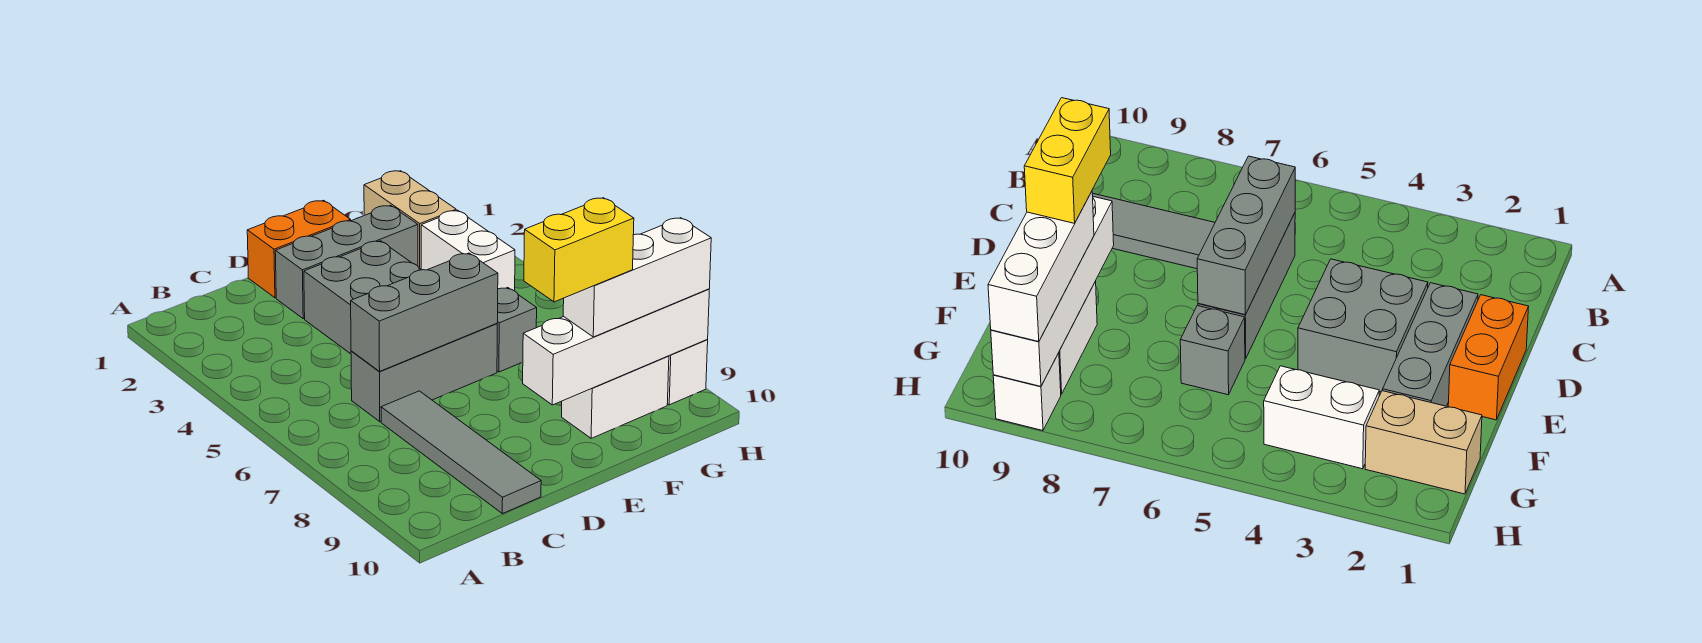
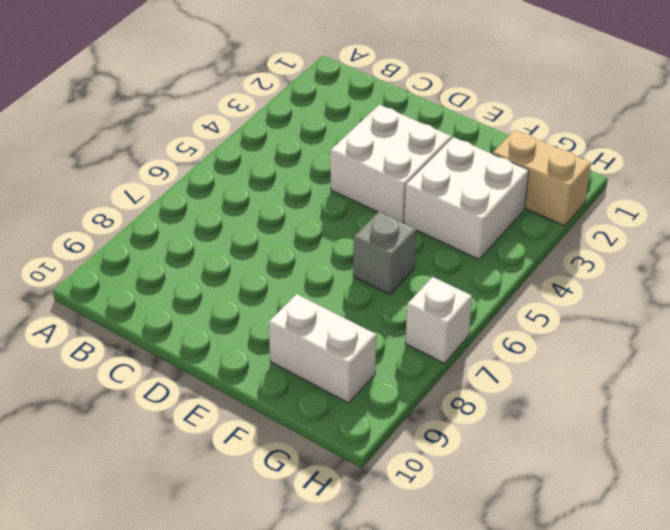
white 2x2 brick [330,105,452,223] -> grey 2x2 brick [304,241,421,354]
white 2x2 brick [404,137,529,259] -> white 1x2 brick [421,210,515,291]
tan 1x2 brick [493,130,591,226] -> tan 1x2 brick turned to [364,171,456,269]
white 1x1 brick [405,277,472,363] -> white 1x1 brick moved to [667,340,708,405]
none -> grey 1x3 brick [351,324,497,422]
none -> grey 1x4 tile [381,391,541,514]
none -> orange 1x2 brick [247,200,351,298]

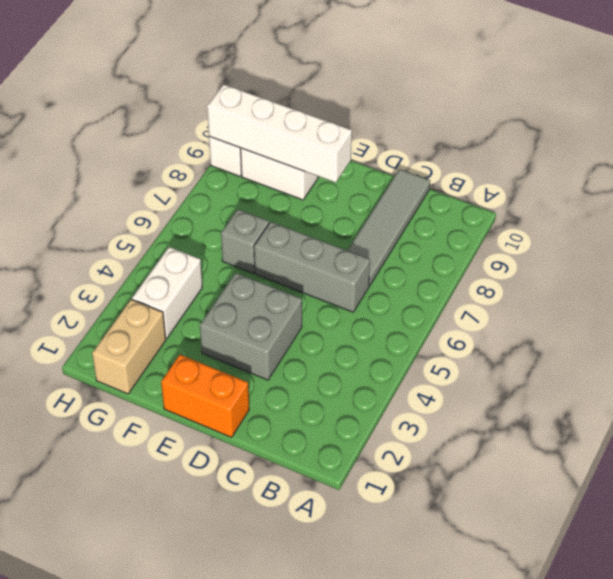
none -> grey 1x3 brick [275,205,418,319]
none -> grey 1x3 brick [351,253,498,371]
none -> white 1x3 brick [563,218,711,337]

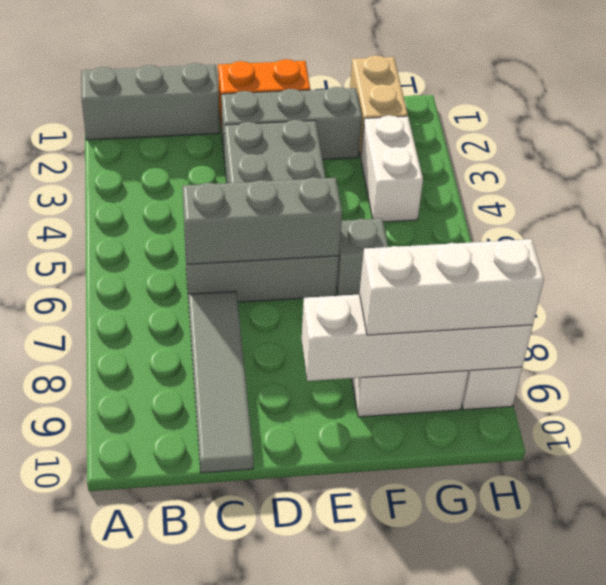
grey 1x3 brick [81,63,219,140] -> none
none -> yellow 1x2 brick [524,198,634,302]

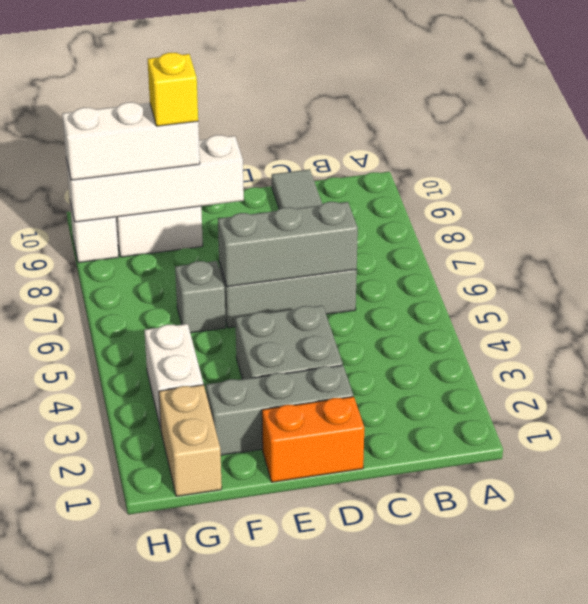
yellow 1x1 brick [148,53,198,126] -> yellow 1x2 brick [524,198,634,302]

